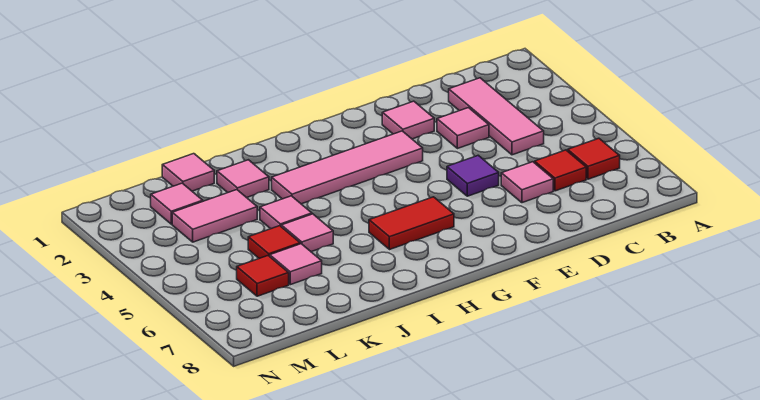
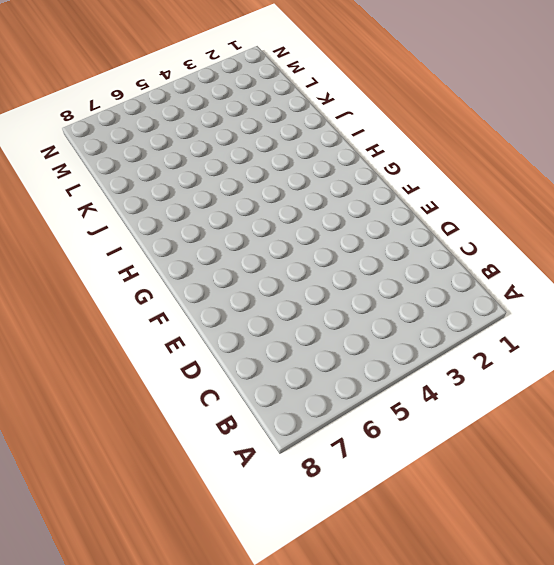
none -> red 1x1 tile [568,138,620,179]
none -> pink 1x3 tile [449,78,544,155]
none -> red 1x1 tile [535,150,586,191]

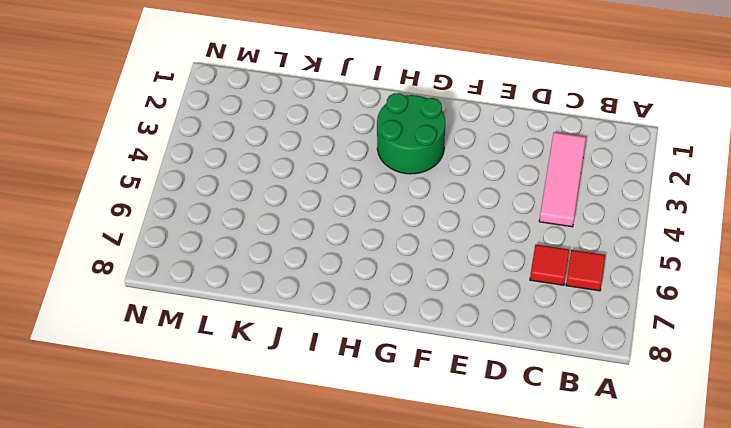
green 2x2 round brick [377,93,445,174] -> pink 1x4 tile [272,131,423,204]
none -> pink 1x1 tile [437,108,489,149]
none -> pink 1x1 tile [501,162,553,203]
none -> pink 1x1 tile [382,101,434,139]

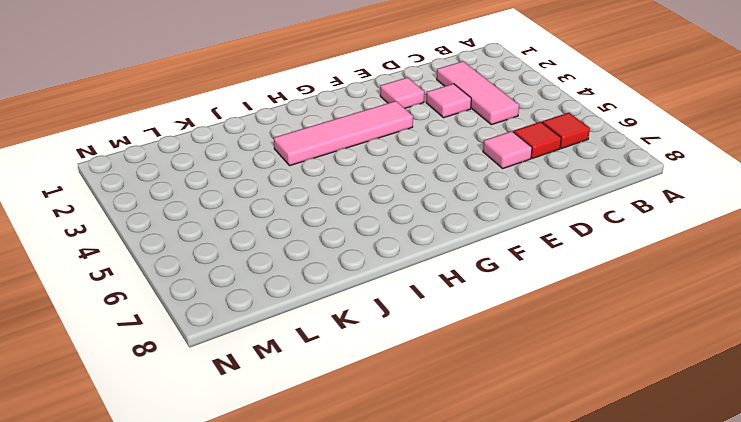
none -> purple 1x1 tile [447,155,499,196]
none -> red 1x2 tile [369,197,454,250]
none -> pink 1x1 tile [217,160,269,198]

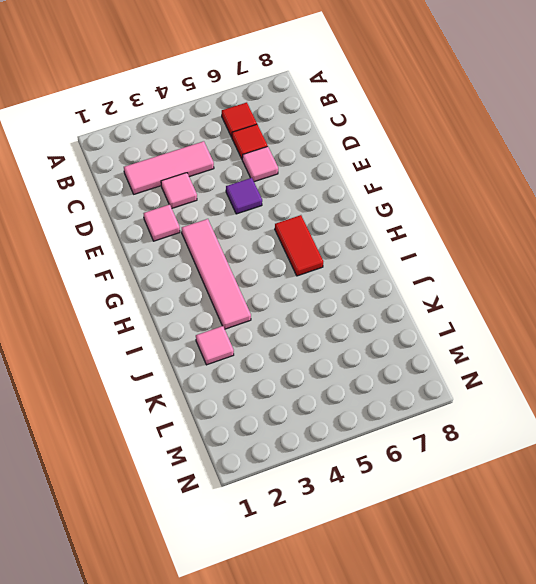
none -> pink 1x1 tile [260,196,312,229]
none -> pink 1x1 tile [281,214,333,252]
none -> pink 1x1 tile [162,154,214,191]

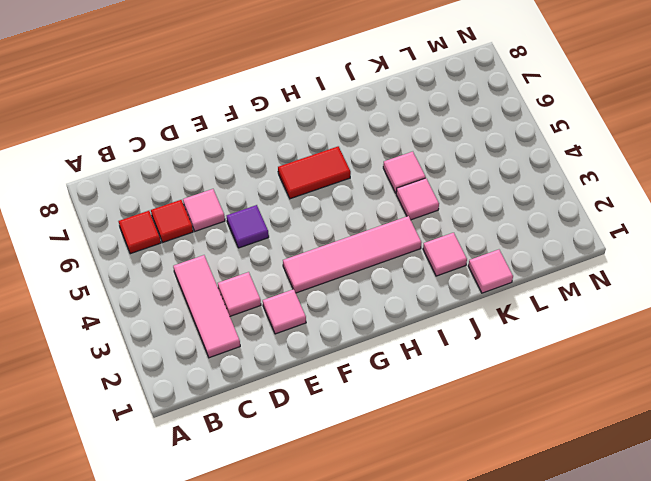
none -> pink 1x2 tile [172,190,257,242]
none -> red 1x1 tile [248,226,300,258]
none -> pink 1x1 tile [270,244,322,285]

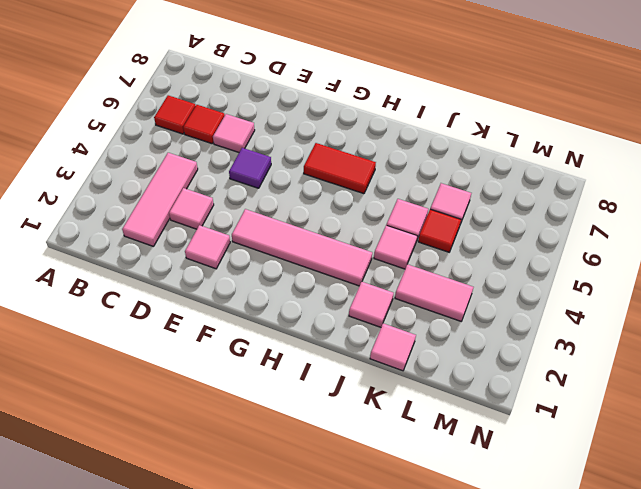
none -> pink 1x1 tile [151,183,203,224]
none -> red 1x1 tile [237,256,289,296]

